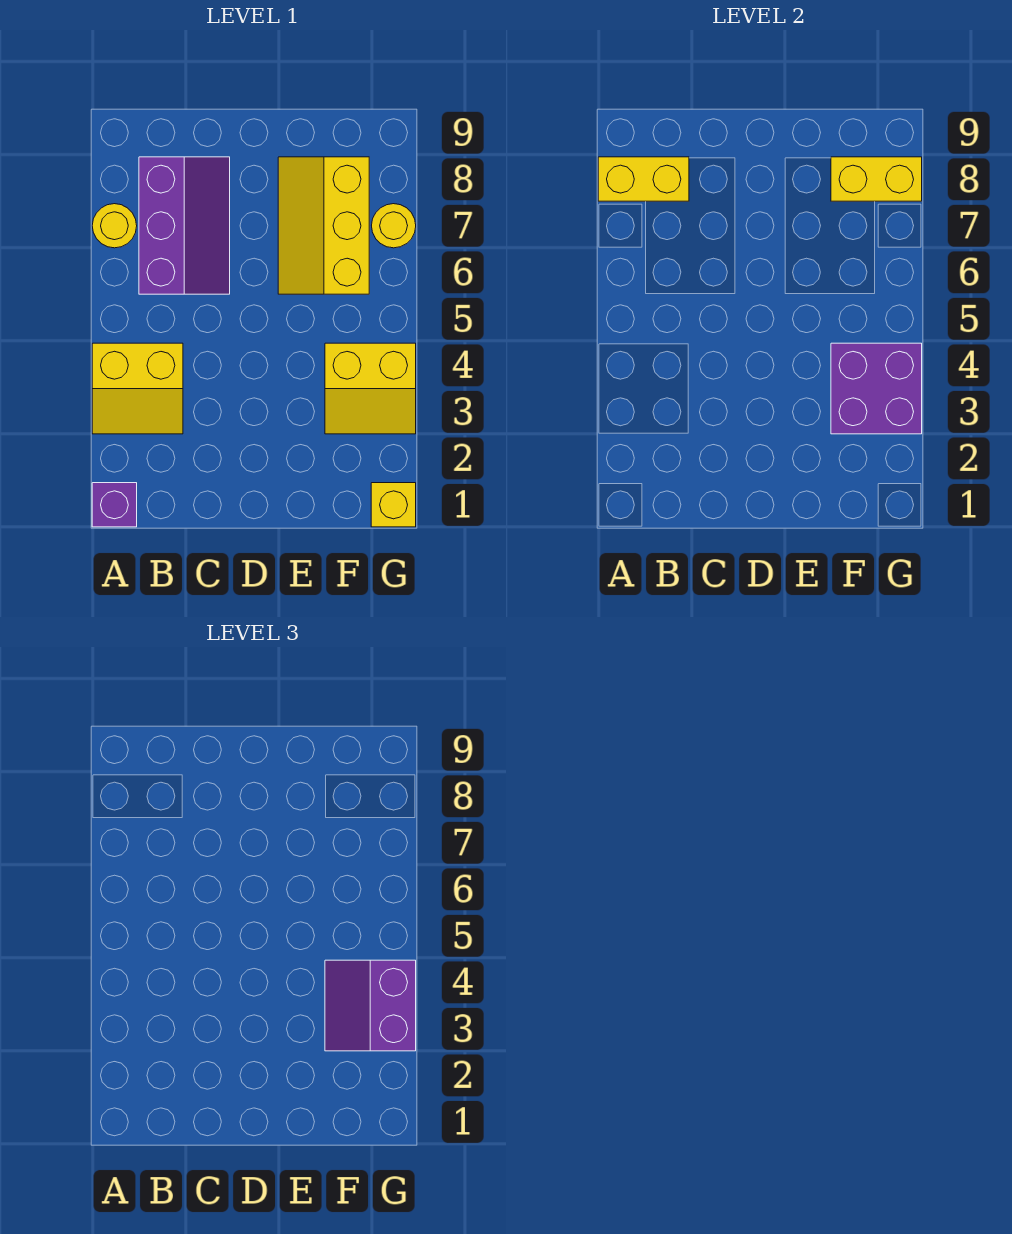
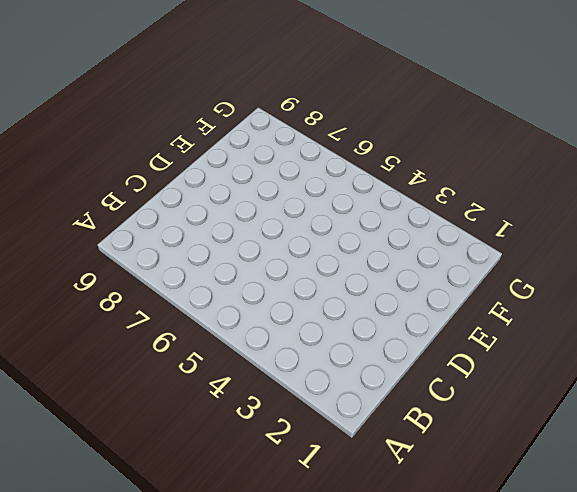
none -> purple 1x1 brick [92,483,137,527]
none -> yellow 2x2 slope [92,343,183,434]
none -> yellow 1x1 round brick [92,204,137,248]

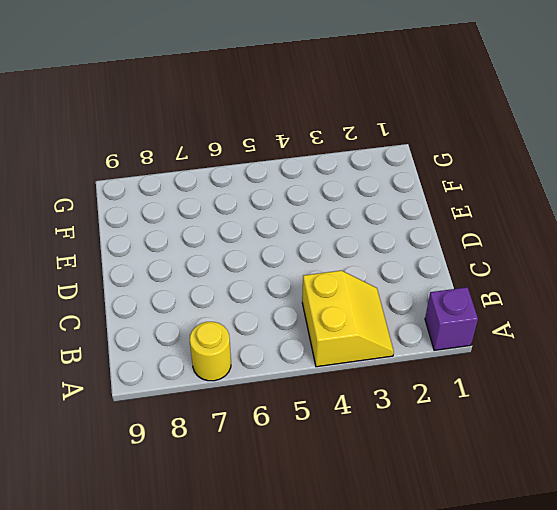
none -> purple 2x3 slope [139,157,230,294]
none -> yellow 2x3 slope [278,157,369,294]
none -> yellow 2x2 slope [325,343,416,434]

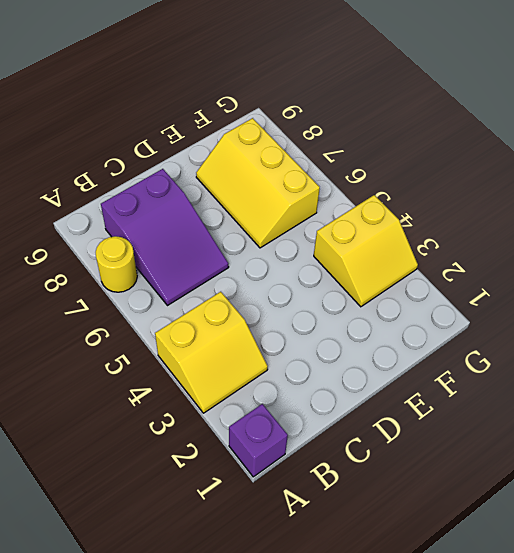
purple 2x3 slope [101,169,229,306] -> purple 2x3 slope turned to [139,157,230,294]
none -> yellow 1x1 brick [371,483,416,527]
none -> yellow 1x1 round brick [372,204,416,248]
none -> yellow 1x2 brick [598,157,689,201]

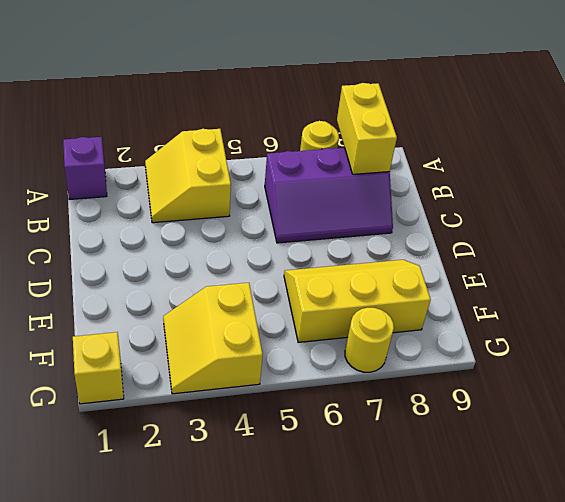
none -> purple 2x2 brick [831,343,922,434]
none -> yellow 1x2 brick [831,157,922,201]
none -> purple 2x2 slope [325,960,416,1051]

